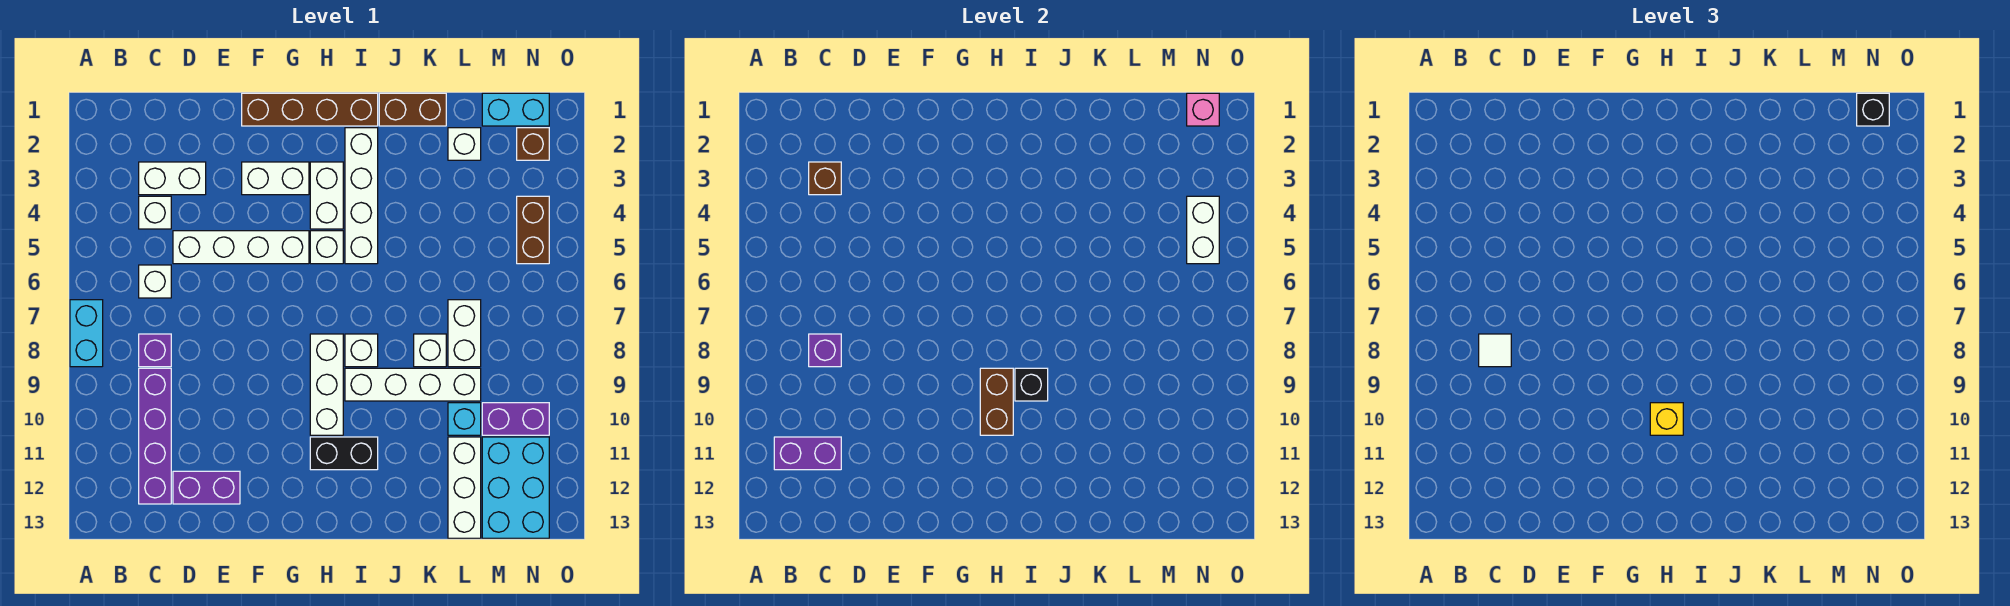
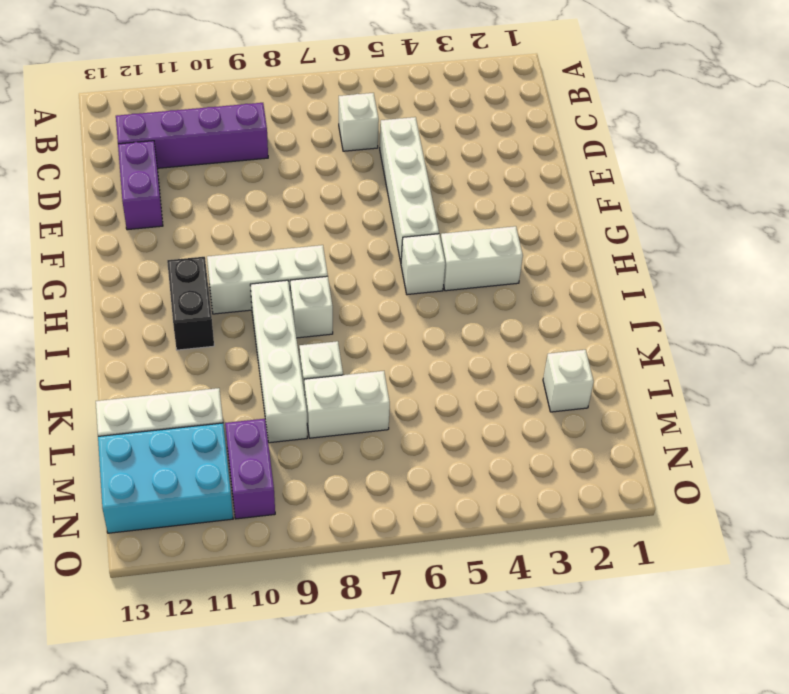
none -> cyan 1x2 brick [70,300,103,367]
none -> white 1x2 brick [139,162,206,195]
none -> white 1x1 brick [139,196,171,229]
none -> purple 1x1 brick [139,334,171,367]

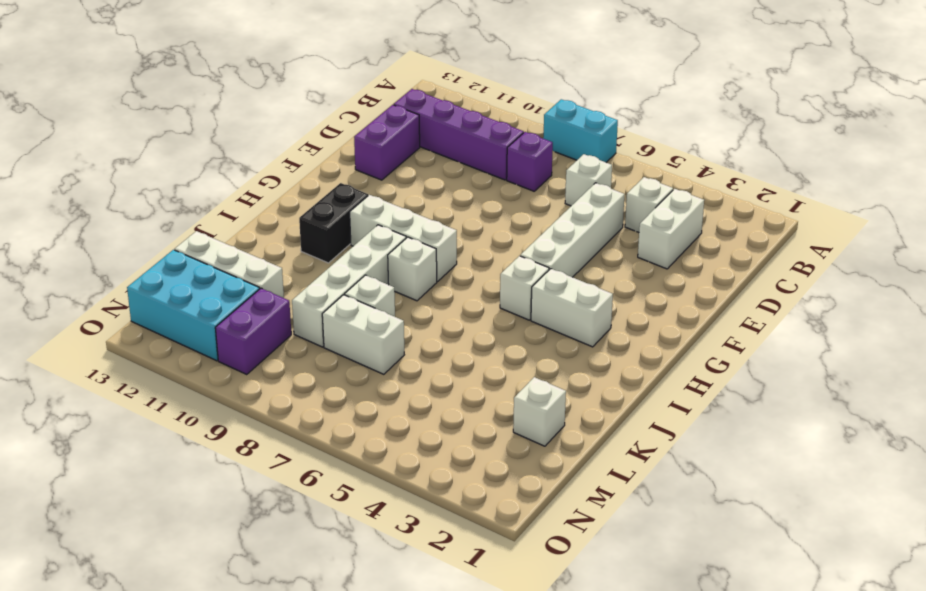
none -> brown 1x4 brick [242,93,378,126]
none -> white 1x2 brick [242,162,309,195]
none -> white 1x4 brick [345,128,378,264]
none -> brown 1x2 brick [379,93,446,126]

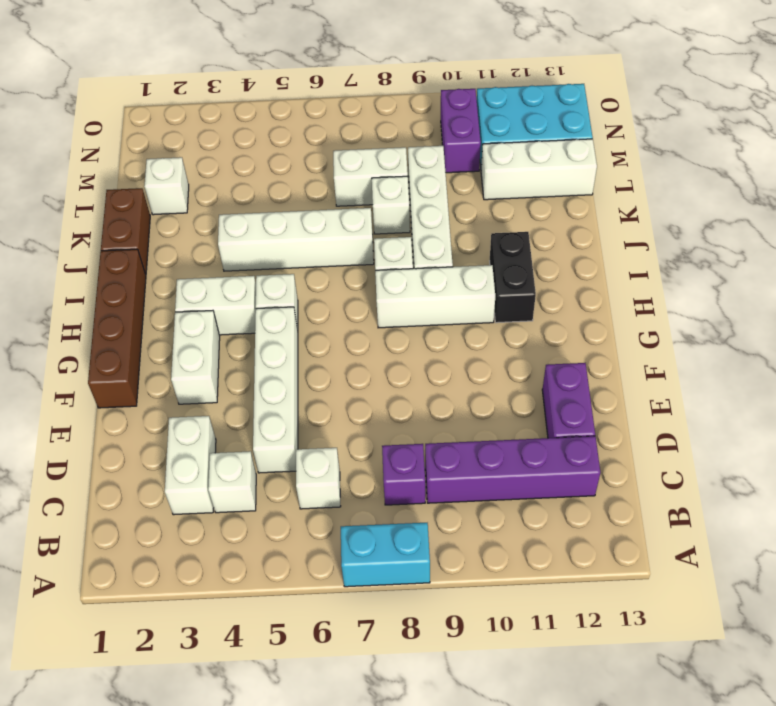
white 1x4 brick [218,208,374,271] -> white 1x4 brick moved to [345,128,378,264]
none -> cyan 1x1 brick [448,403,481,435]
none -> cyan 1x2 brick [482,93,549,126]
none -> brown 1x1 brick [517,128,549,160]
none -> brown 1x2 brick [517,196,549,264]

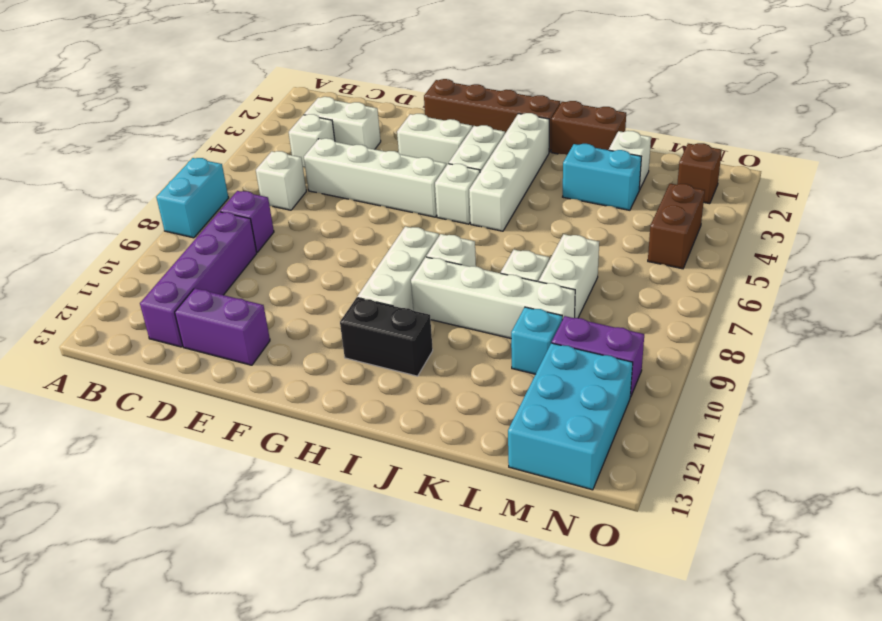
cyan 1x2 brick [563,144,641,210] -> cyan 1x2 brick moved to [482,93,549,126]
none -> white 1x3 brick [448,437,481,538]
none -> purple 1x2 brick [774,437,841,470]
none -> brown 1x1 brick [809,162,841,195]
none -> purple 1x1 brick [809,334,841,367]

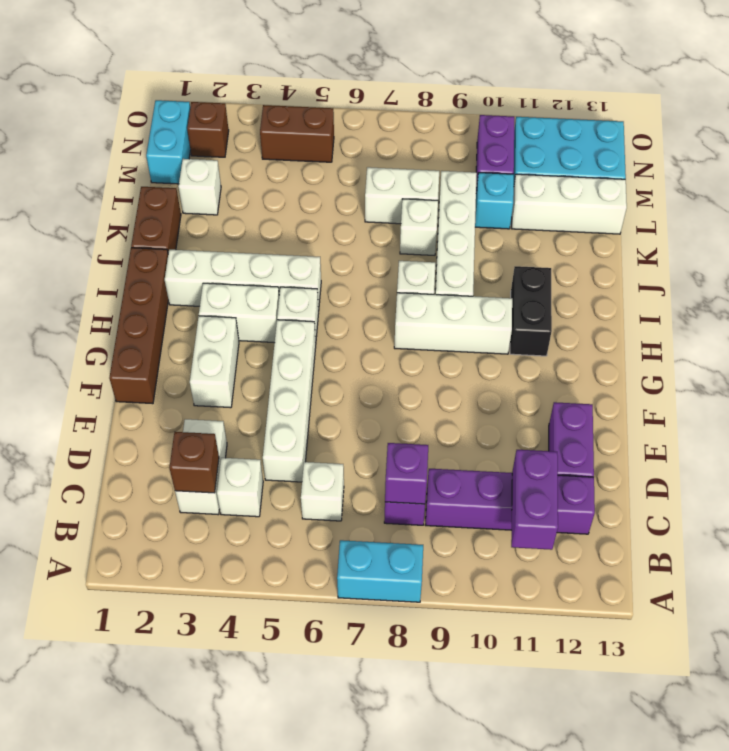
none -> brown 1x2 brick [980,368,1013,435]
none -> black 1x1 brick [1015,368,1048,401]
none -> pink 1x1 brick [1187,93,1219,126]
none -> white 1x2 brick [1187,196,1219,264]

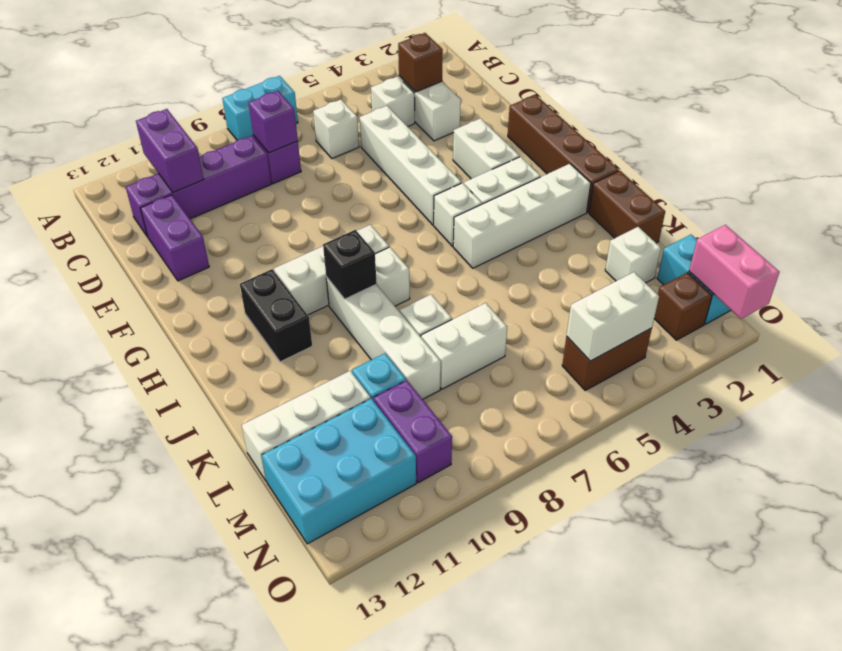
pink 1x2 brick [689,225,779,319] -> pink 1x1 brick [1187,93,1219,126]
none -> brown 1x2 brick [980,368,1013,435]
none -> white 1x1 tile [1479,334,1511,367]
none -> yellow 1x1 brick [1650,403,1683,435]
none -> black 1x1 brick [1857,93,1889,126]

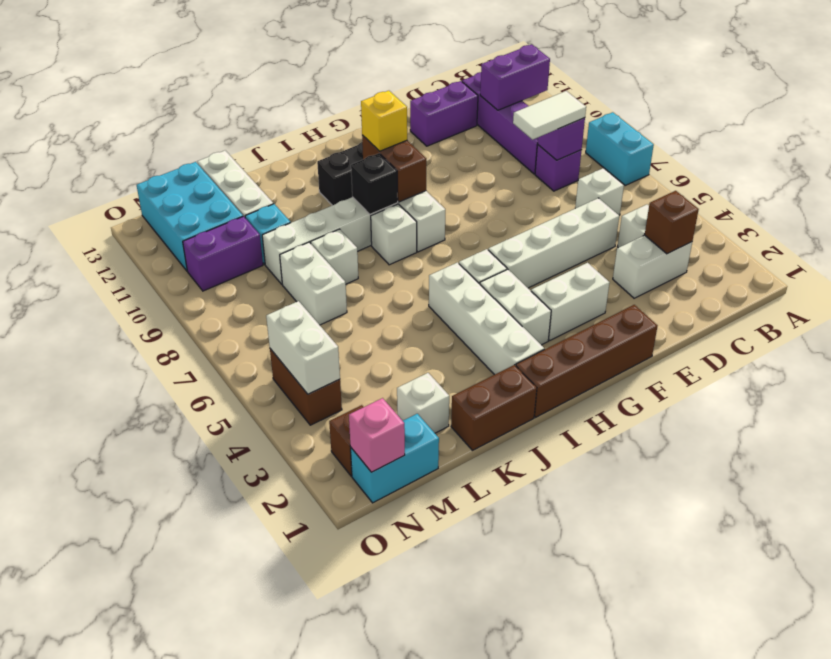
white 1x2 tile [513,91,586,139] -> white 1x1 tile [1479,334,1511,367]
none -> black 1x1 brick [1857,93,1889,126]

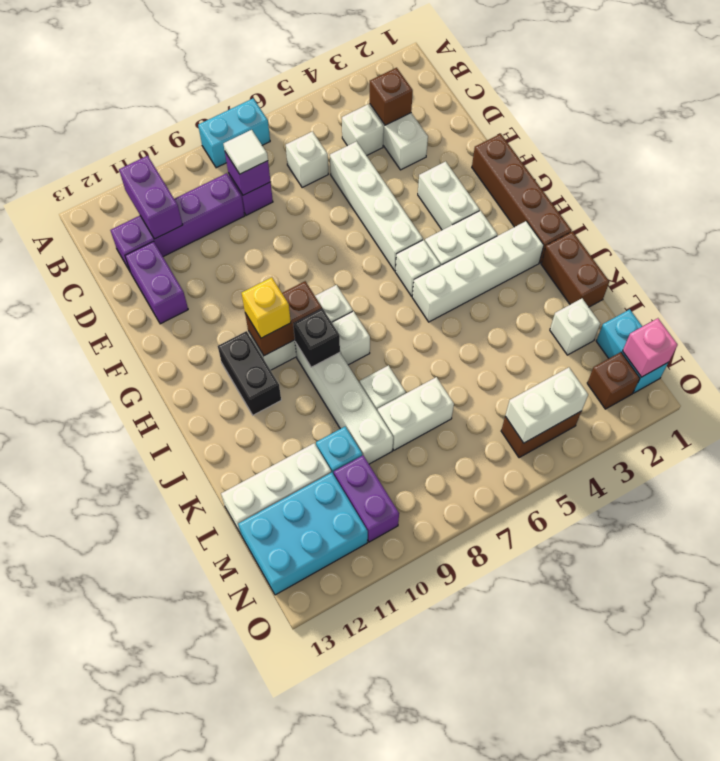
none -> black 1x1 brick [1857,93,1889,126]

